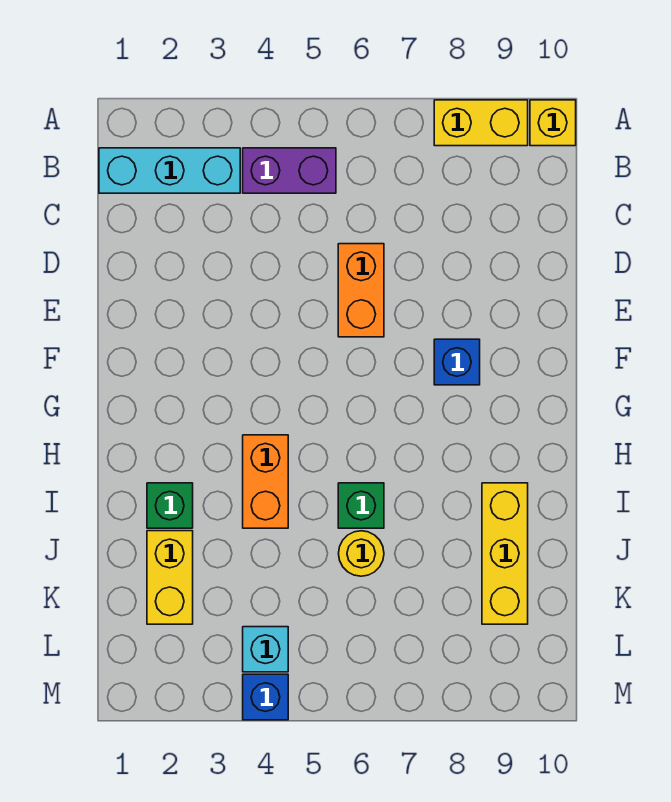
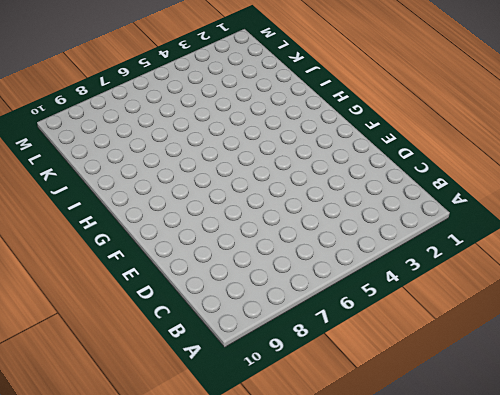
none -> yellow 1x2 brick [434,100,528,146]
none -> yellow 1x1 brick [530,100,576,146]
none -> cyan 1x3 brick [99,148,240,193]

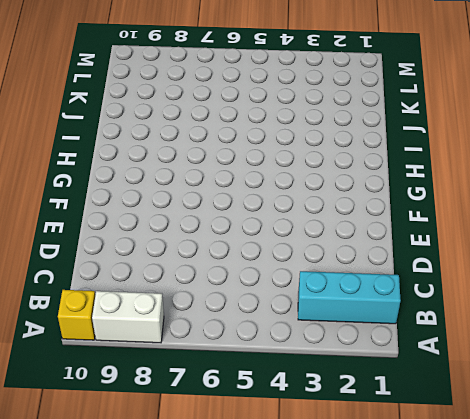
white 1x2 brick [92,291,164,343] -> yellow 1x2 brick [434,100,528,146]
none -> purple 1x2 brick [243,148,336,193]
none -> orange 1x2 brick [338,244,384,337]
none -> blue 1x1 brick [434,339,480,385]

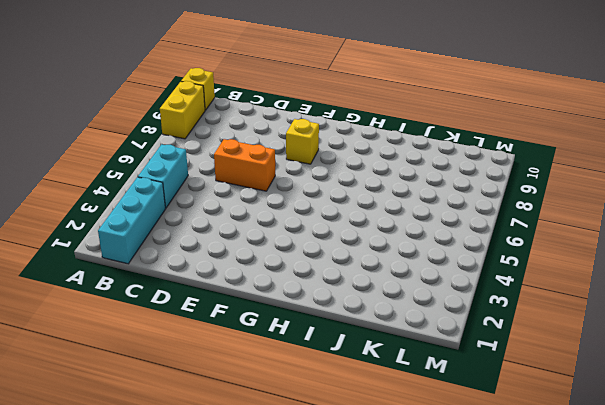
cyan 1x2 brick [138,144,188,208] -> purple 1x2 brick [243,148,336,193]
yellow 1x1 brick [286,119,319,164] -> blue 1x1 brick [434,339,480,385]
none -> orange 1x2 brick [243,435,288,528]
none -> green 1x1 brick [147,483,193,528]
none -> green 1x1 brick [338,483,384,528]

